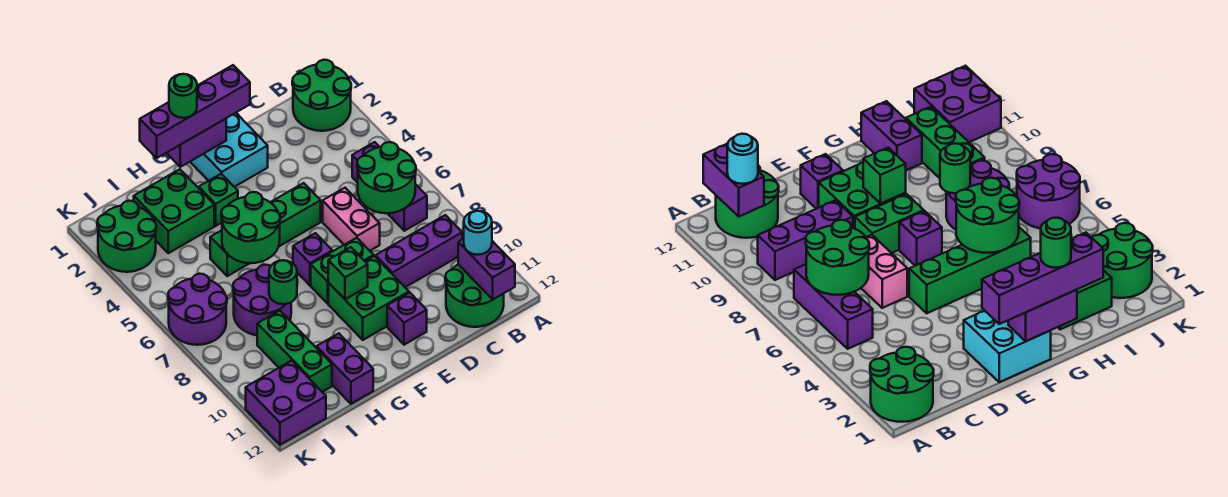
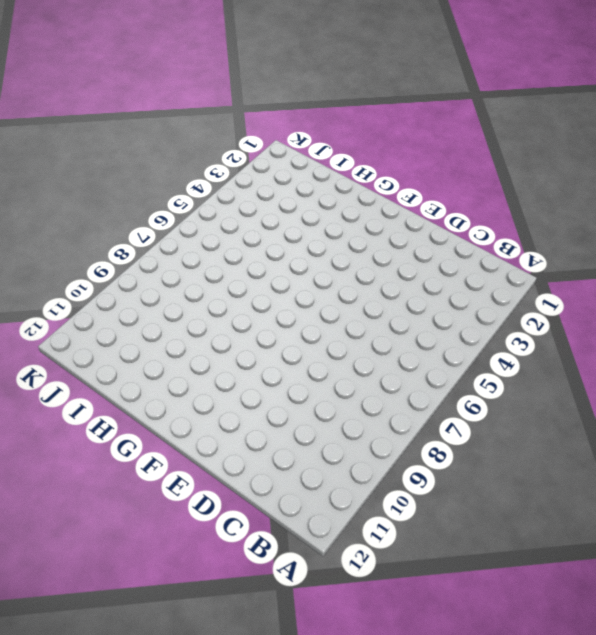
none -> green 2x2 round brick [292,60,351,131]
none -> purple 1x3 brick [352,142,427,231]
none -> purple 1x3 brick [376,215,462,287]

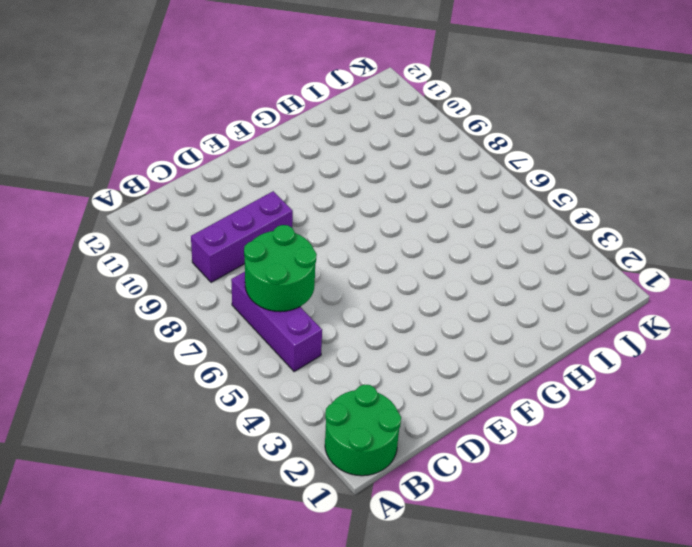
none -> green 2x2 round brick [445,264,504,327]
none -> pink 1x2 brick [323,188,380,251]
none -> cyan 2x2 brick [190,113,268,187]

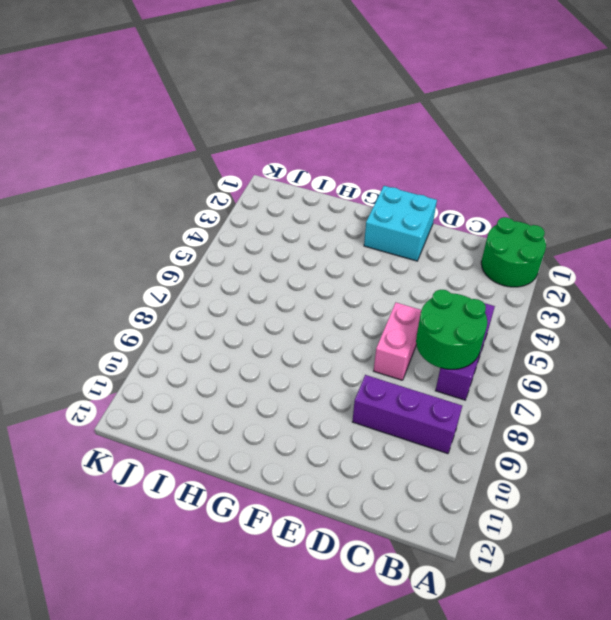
none -> green 2x2 round brick [445,264,504,327]
none -> green 1x4 brick [210,183,321,276]
none -> green 1x2 brick [311,238,374,303]

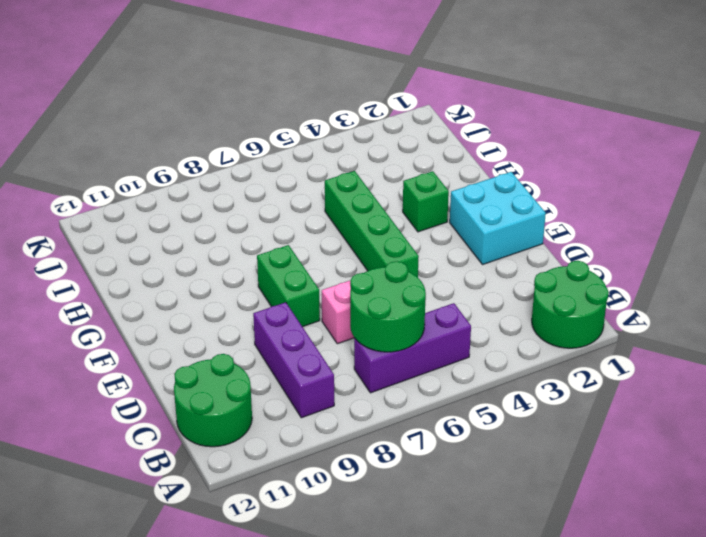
none -> green 2x2 brick [328,256,409,340]
none -> purple 1x1 brick [387,292,427,345]
none -> purple 1x1 brick [293,233,332,285]

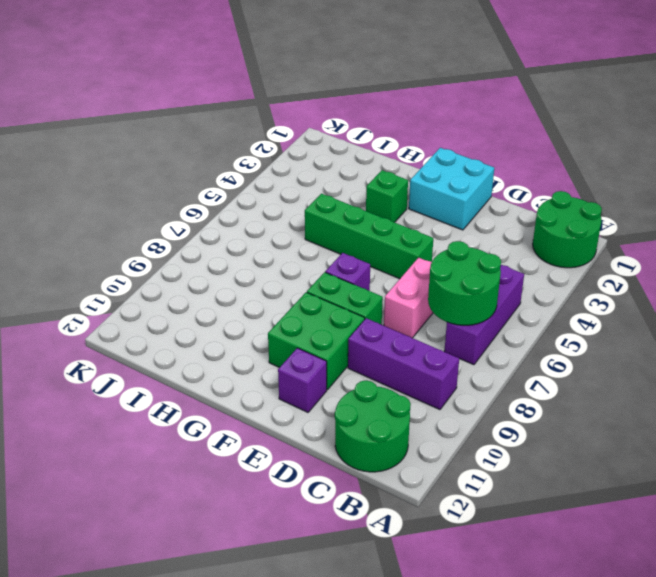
none -> green 2x2 brick [134,169,214,253]
none -> purple 2x2 round brick [233,265,291,335]
none -> purple 1x2 brick [316,333,373,404]

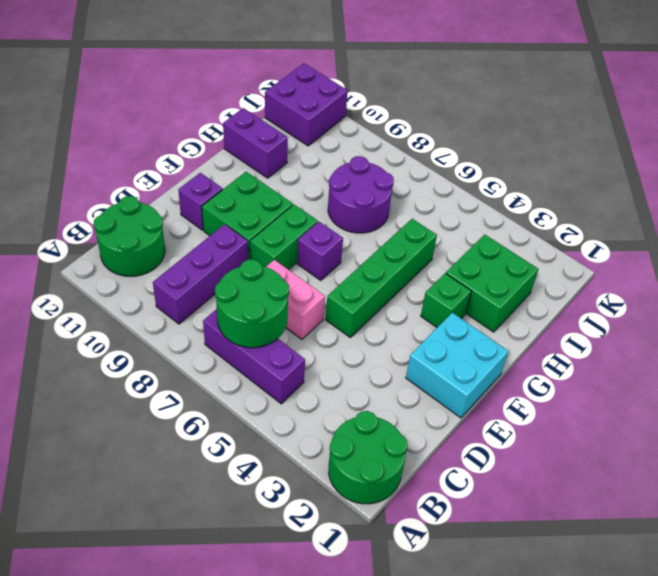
none -> green 1x3 brick [257,311,332,392]
none -> green 2x2 round brick [97,201,156,272]
none -> purple 2x2 round brick [168,274,227,345]

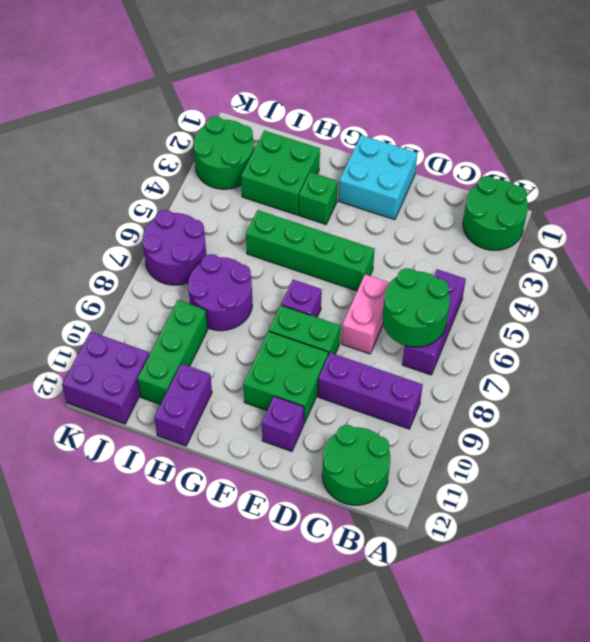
none -> purple 1x2 brick [458,239,515,300]
none -> purple 1x2 brick [167,119,226,167]
none -> green 1x1 brick [328,247,368,299]

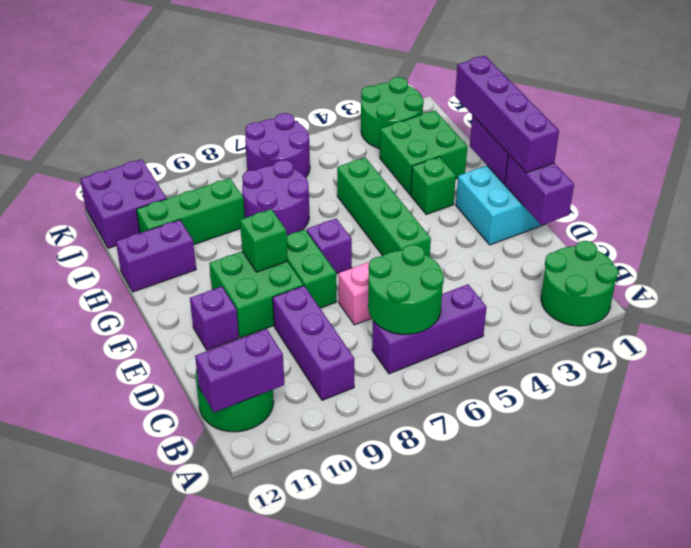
purple 1x2 brick [505,154,574,225] -> none
none -> green 2x2 round brick [221,192,280,263]
none -> green 1x1 round brick [269,260,297,304]
none -> cyan 1x1 round brick [464,211,492,255]

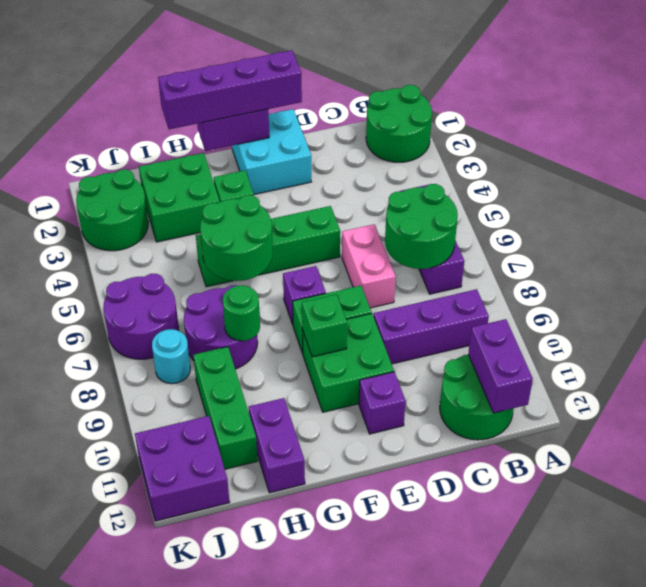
cyan 1x1 round brick [152,329,190,384] -> cyan 1x1 round brick moved to [464,211,492,255]
none -> green 1x1 round brick [169,74,197,118]

